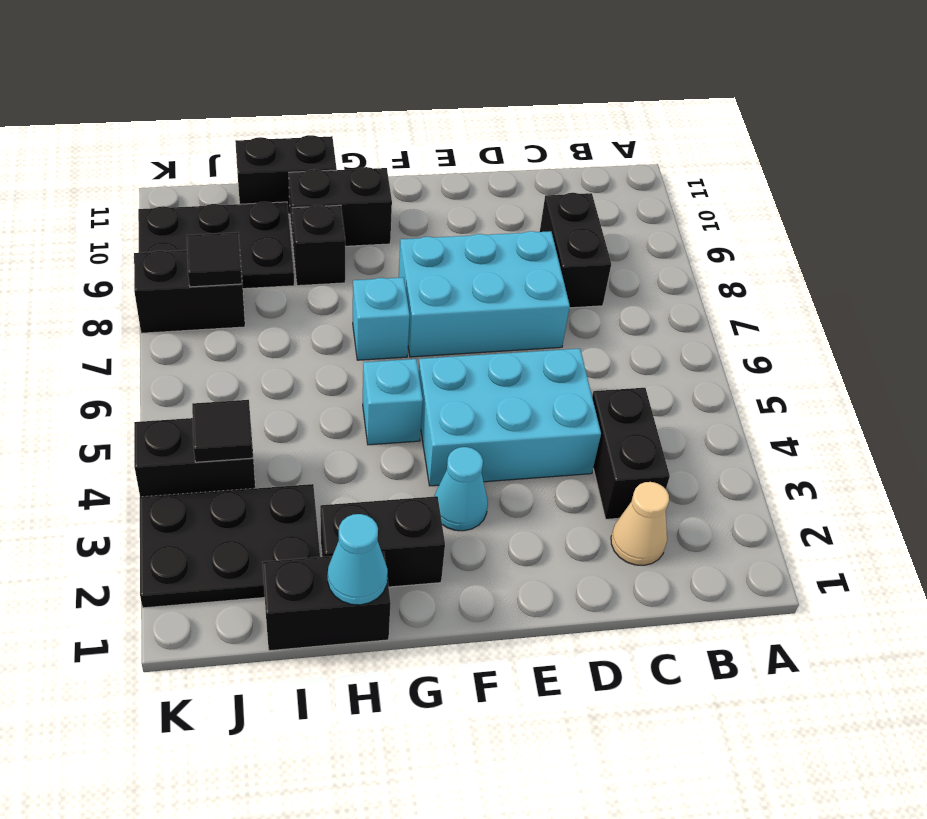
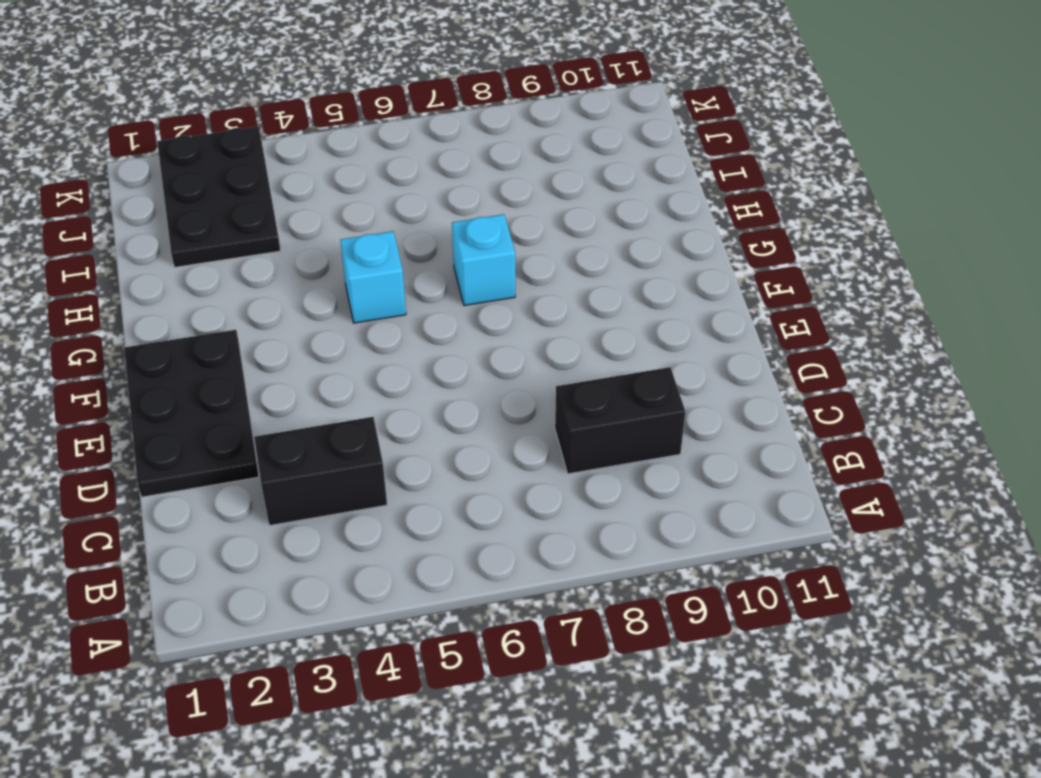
black 2x3 plate [124,330,259,497] -> black 2x3 plate moved to [138,202,294,289]
none -> tan 1x1 cone [611,482,669,565]
none -> cyan 2x3 brick [418,349,601,486]
none -> cyan 2x3 brick [399,231,570,357]

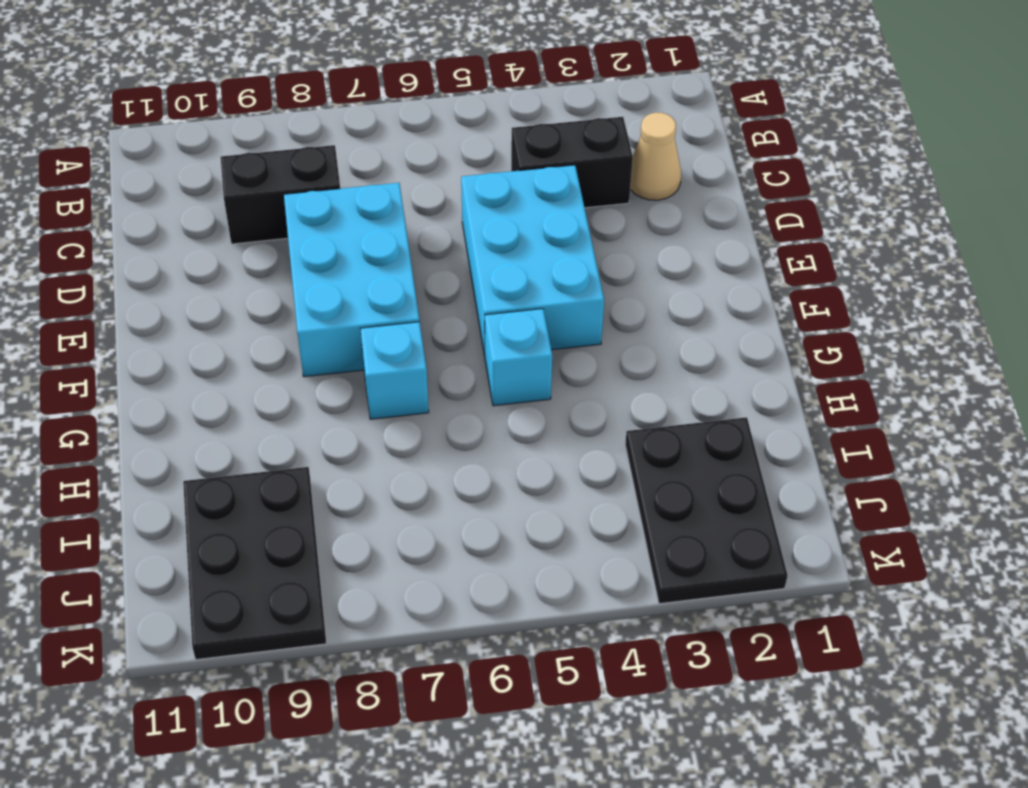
none -> cyan 1x1 cone [434,447,488,531]
none -> black 1x2 brick [320,496,445,587]
none -> black 1x2 brick [289,167,392,246]

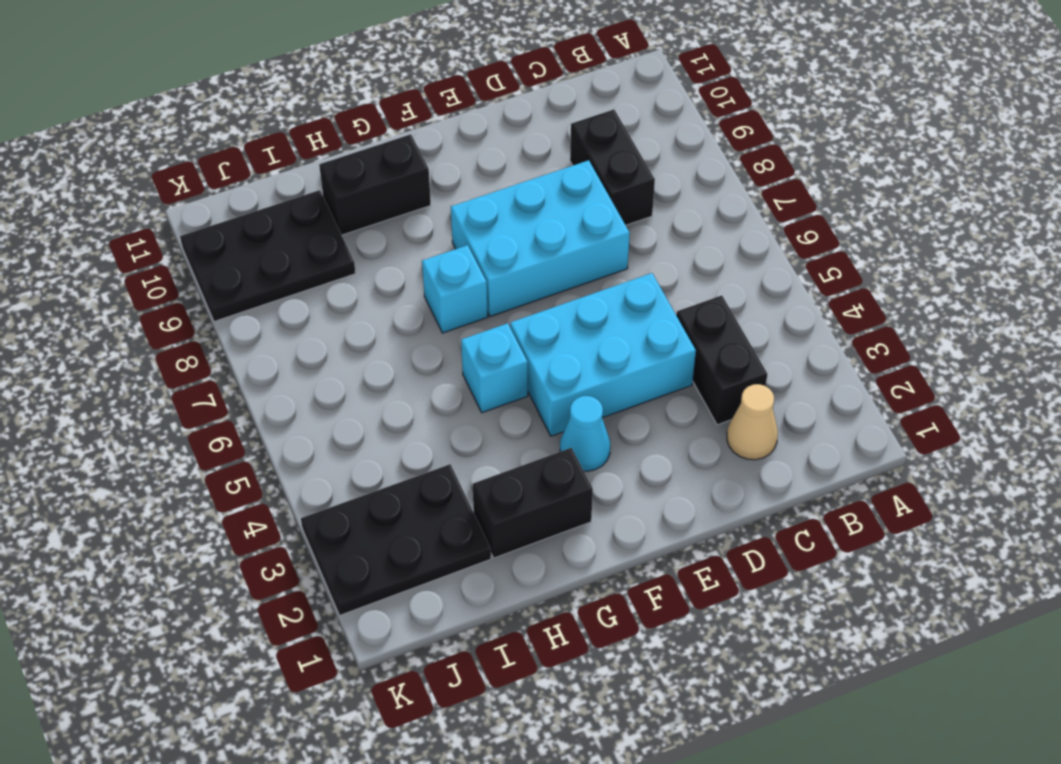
none -> black 1x2 brick [262,552,391,651]
none -> black 1x1 brick [292,205,345,286]
none -> black 1x2 brick [235,135,337,214]

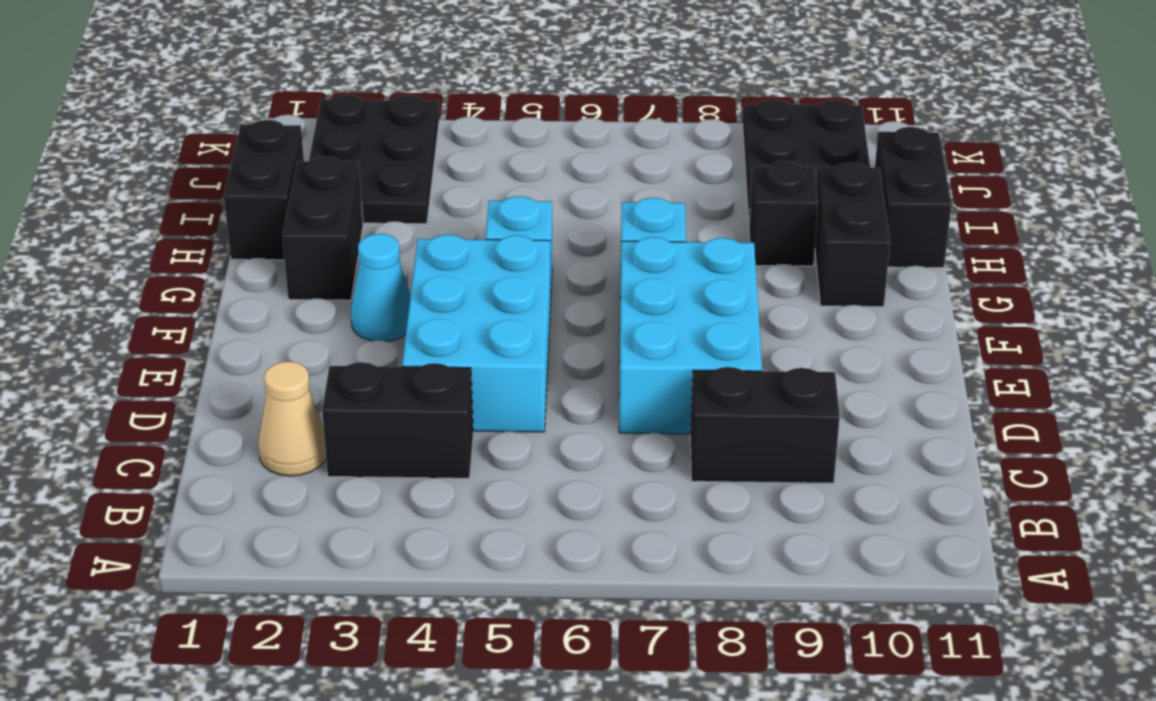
none -> black 1x2 brick [134,418,255,497]
none -> black 1x2 brick [134,250,245,333]
none -> cyan 1x1 cone [328,514,388,605]

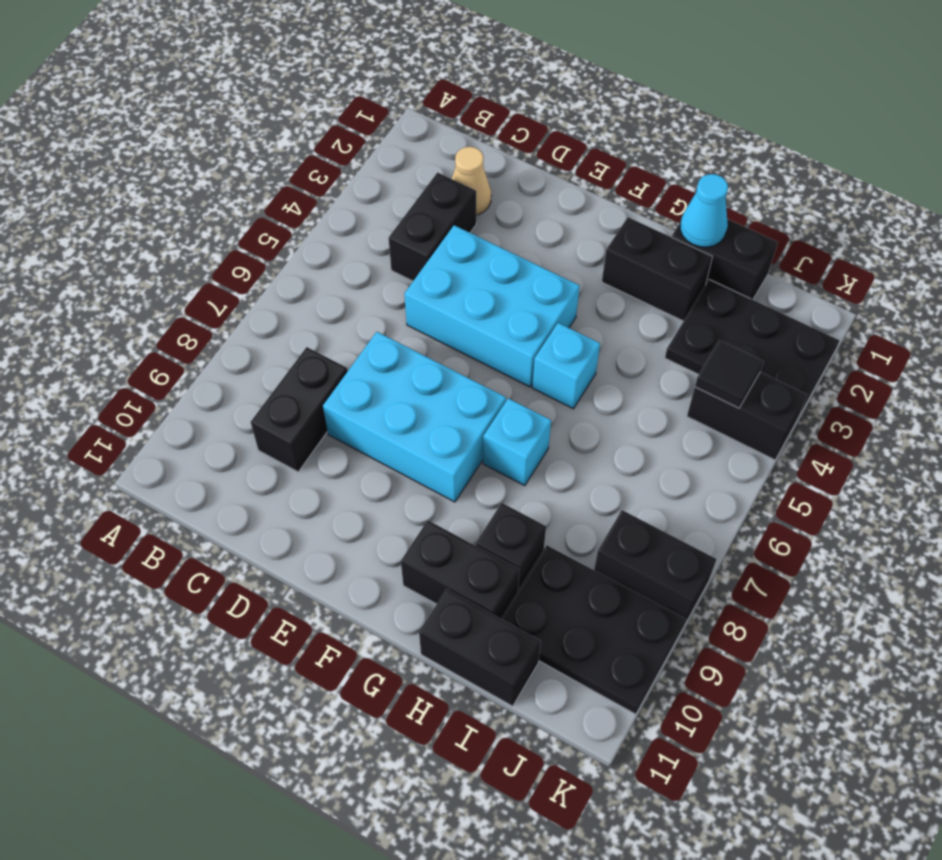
none -> cyan 1x1 cone [434,447,488,531]
none -> black 1x1 tile [187,232,242,287]

